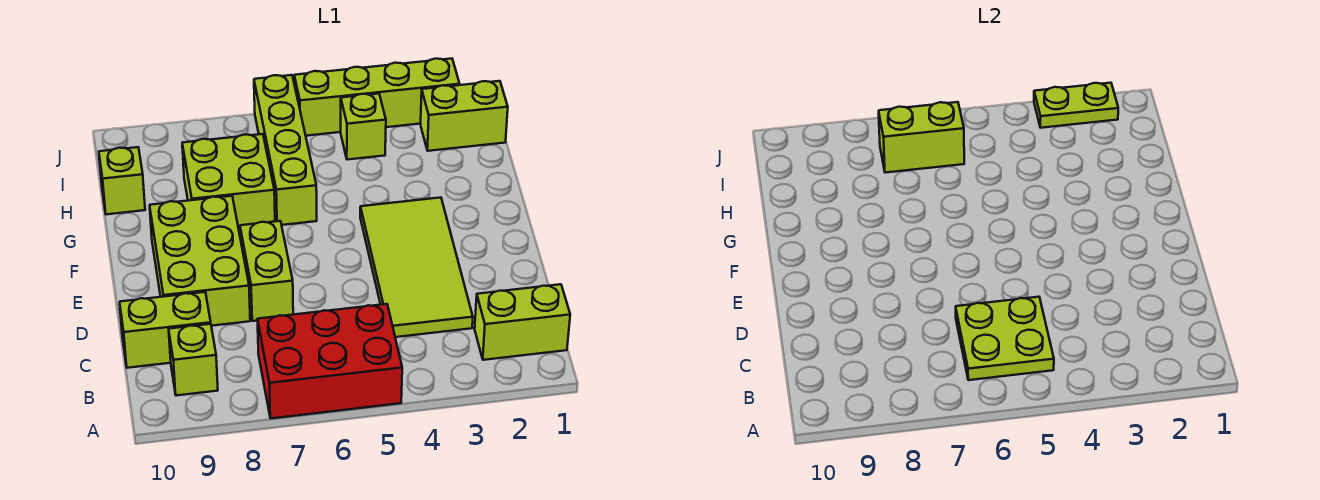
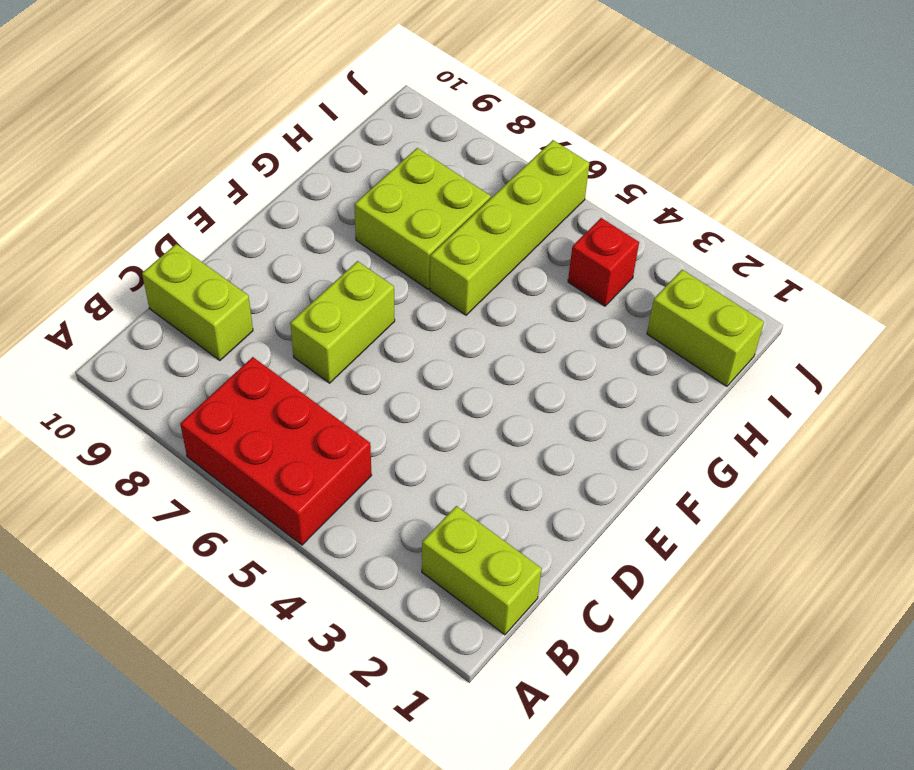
red 1x1 brick [568,218,639,306] -> lime 1x1 brick [341,94,386,160]
none -> lime 1x1 brick [169,324,218,396]
none -> lime 2x4 tile [360,198,473,337]
none -> lime 2x3 brick [150,196,250,326]

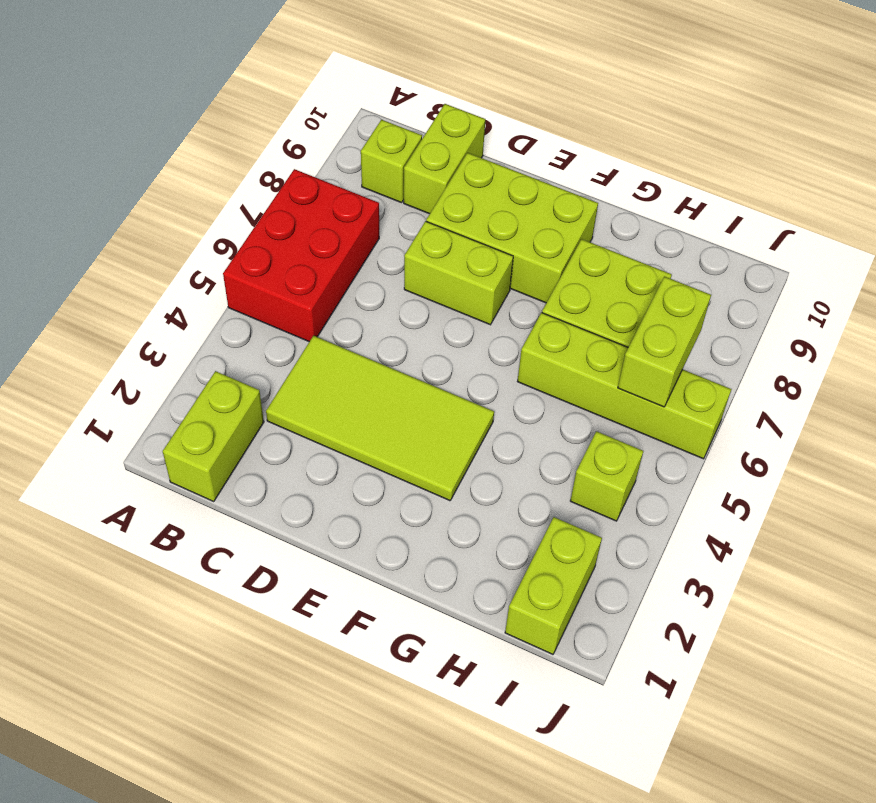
none -> lime 1x1 brick [99,147,145,214]
none -> lime 1x4 brick [294,59,460,136]
none -> lime 2x2 plate [956,297,1054,380]

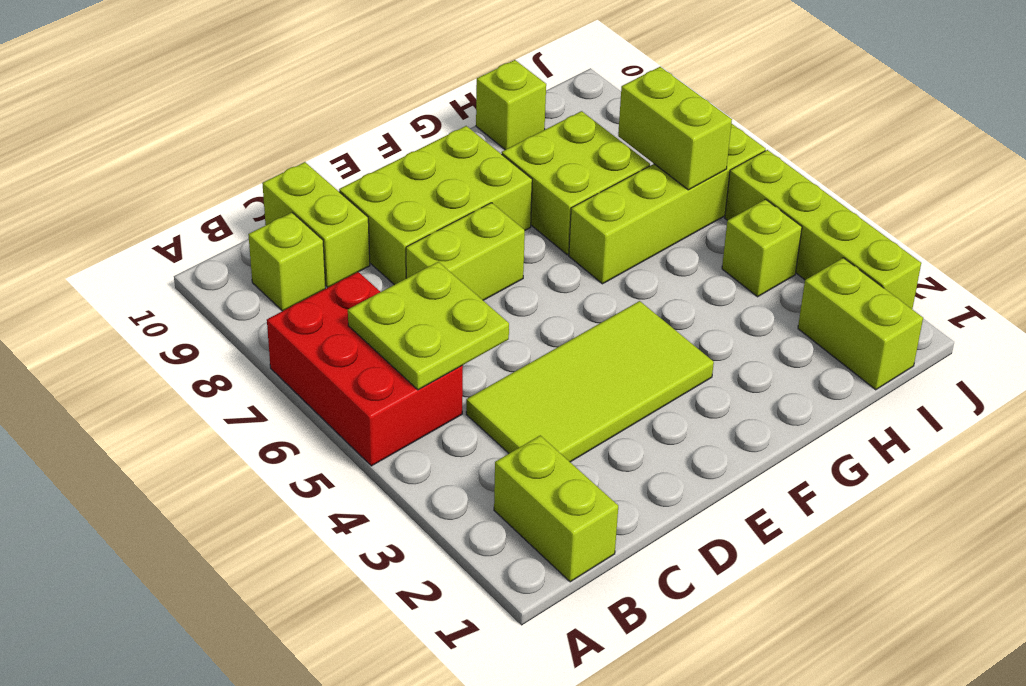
none -> lime 1x2 plate [1034,83,1118,128]

